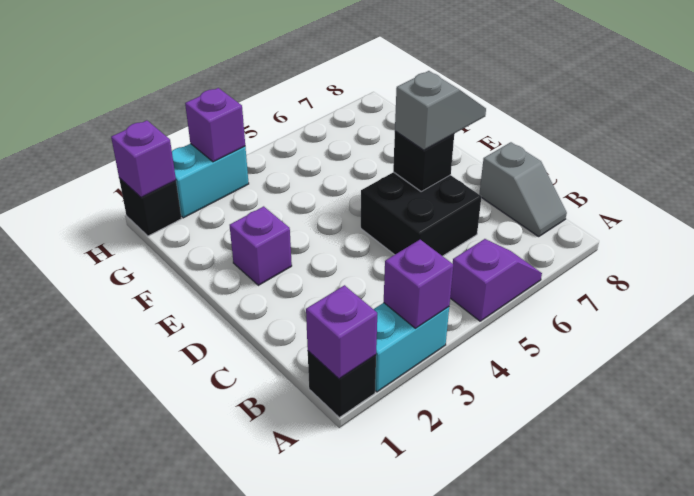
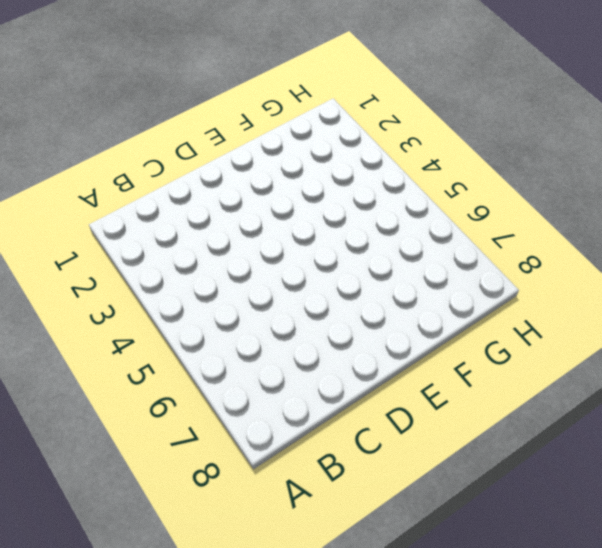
none -> black 1x1 brick [308,351,376,417]
none -> cyan 1x2 brick [374,303,449,392]
none -> purple 1x2 slope [450,239,542,321]

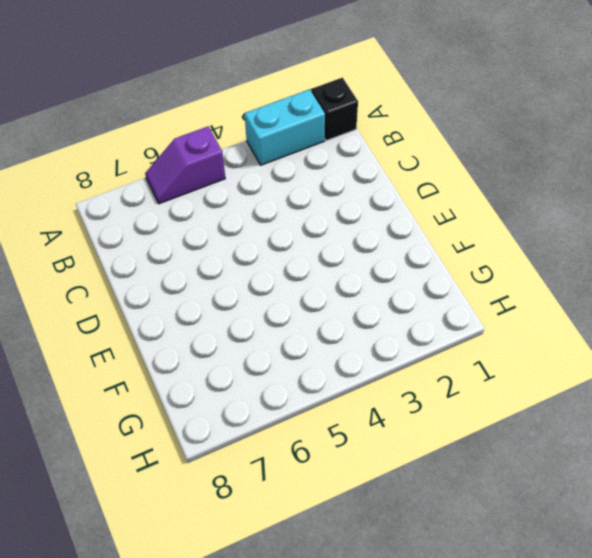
none -> grey 1x2 slope [479,142,567,237]
none -> black 2x2 brick [361,172,481,256]
none -> purple 1x1 brick [230,206,292,285]

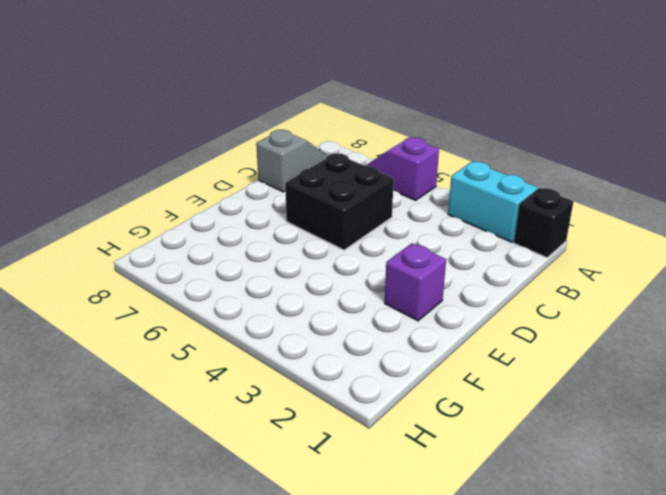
none -> black 1x1 brick [119,178,182,236]
none -> cyan 1x2 brick [172,144,249,218]
none -> purple 1x1 brick [306,285,377,379]

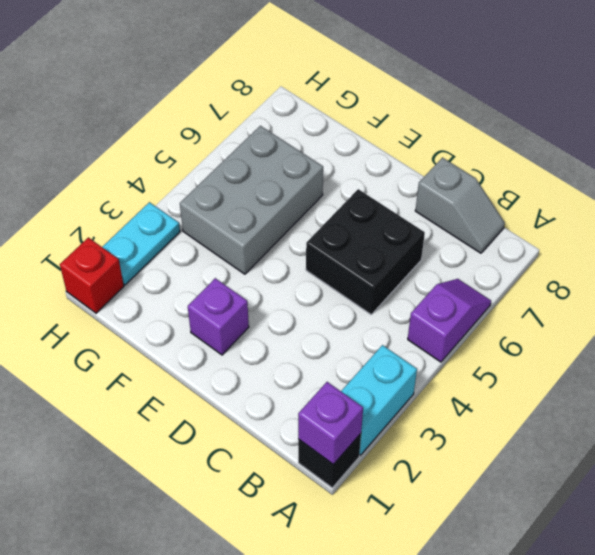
grey 2x3 brick [180,126,323,274] -> none
red 1x1 brick [60,237,124,313] -> black 1x1 brick [119,178,182,236]
cyan 1x2 plate [103,202,180,285] -> cyan 1x2 brick [172,144,249,218]
none -> purple 1x1 brick [384,240,453,328]
none -> black 1x1 brick [393,131,454,191]
none -> purple 1x1 brick [111,120,176,198]

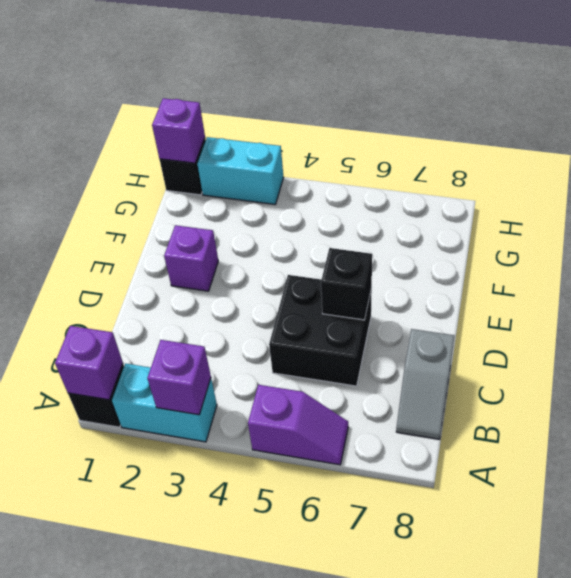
none -> purple 1x1 brick [185,88,245,162]
none -> grey 1x2 slope [395,71,486,150]

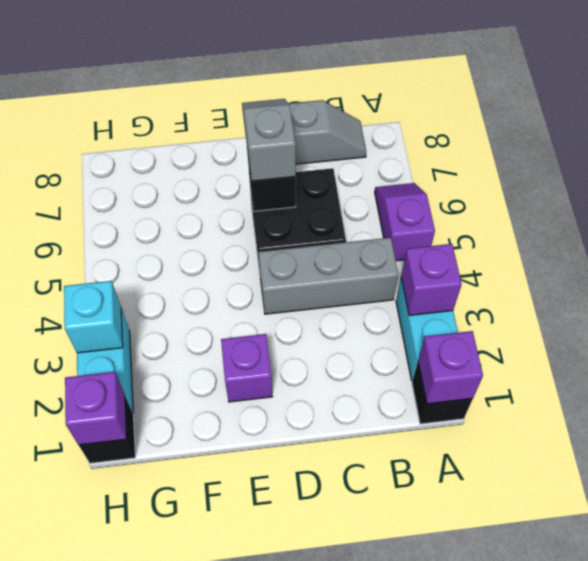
grey 1x3 brick [259,238,398,314] -> none
cyan 1x1 brick [64,281,123,353] -> purple 1x1 brick [185,88,245,162]

